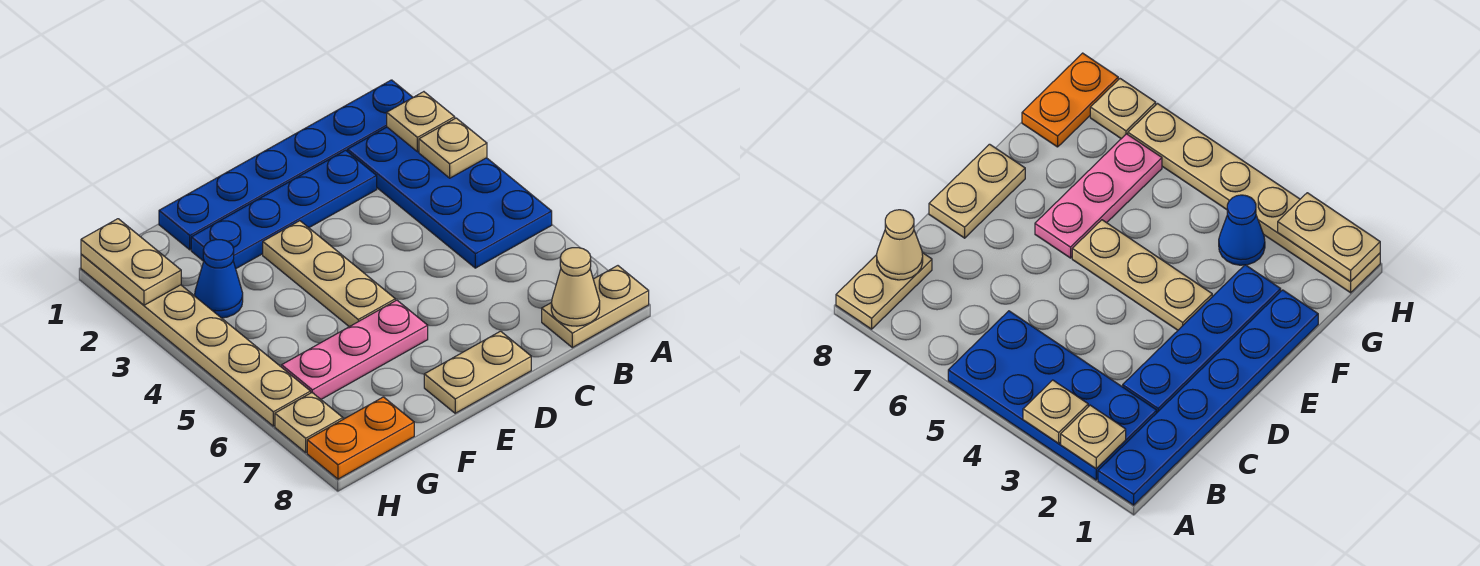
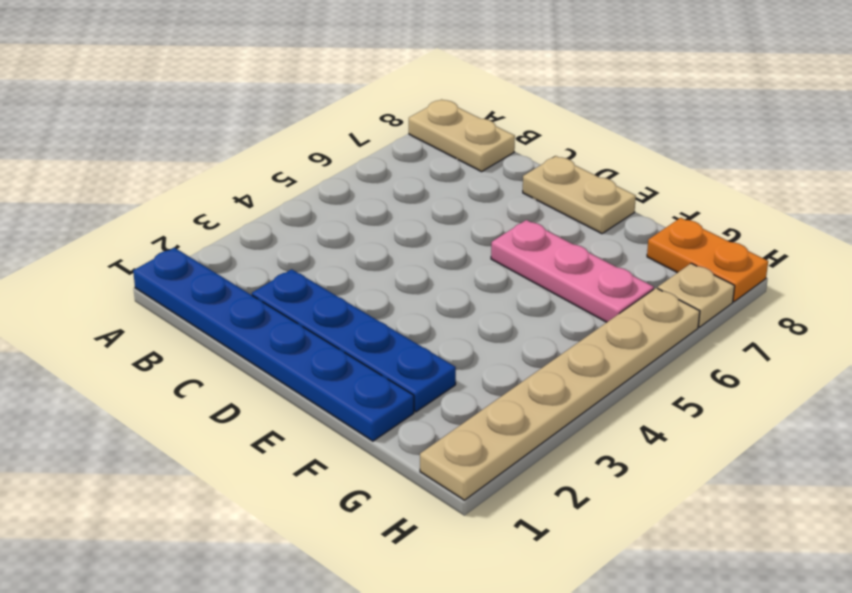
none -> blue 2x4 plate [348,127,552,268]
none -> tan 1x3 plate [263,221,395,327]
none -> blue 1x1 cone [195,240,243,318]

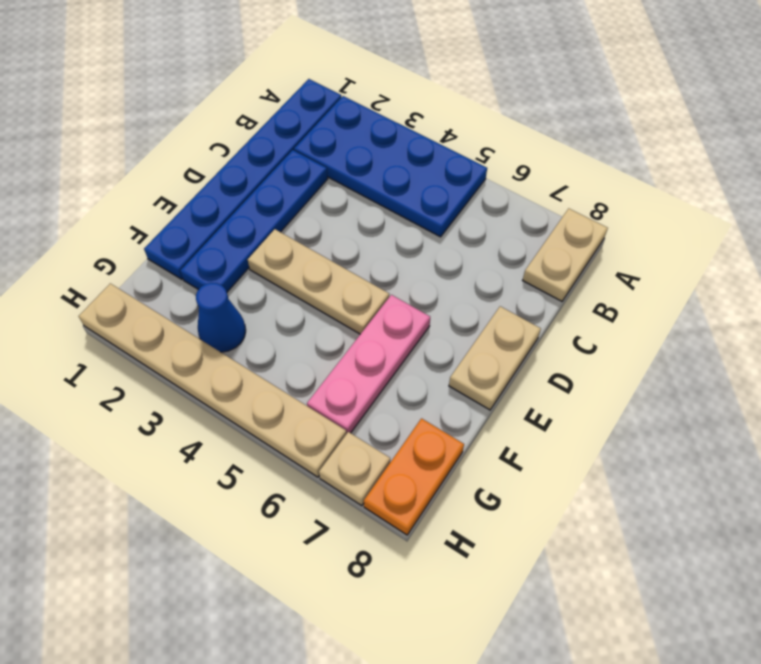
none -> tan 1x1 plate [387,92,455,152]
none -> tan 1x1 plate [419,118,487,178]
none -> tan 1x1 cone [551,248,600,326]

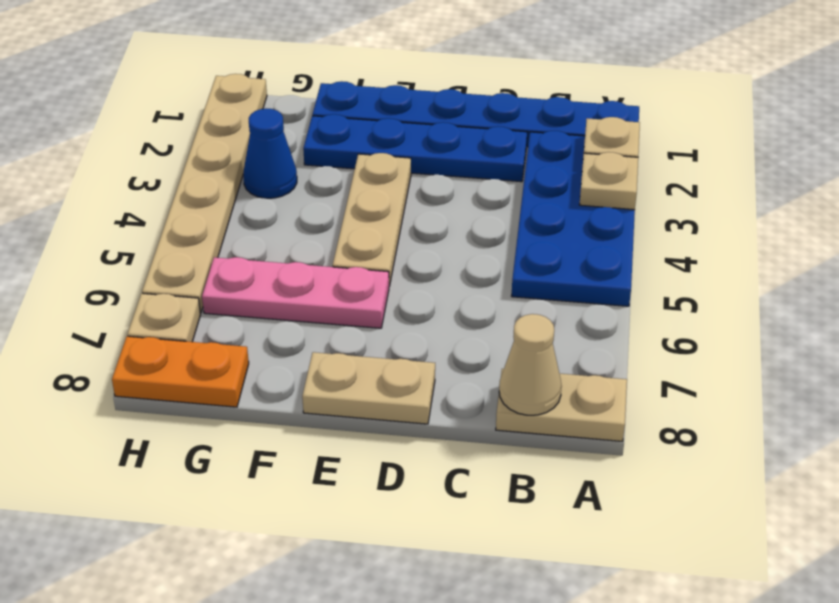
none -> tan 1x2 plate [81,219,181,305]

